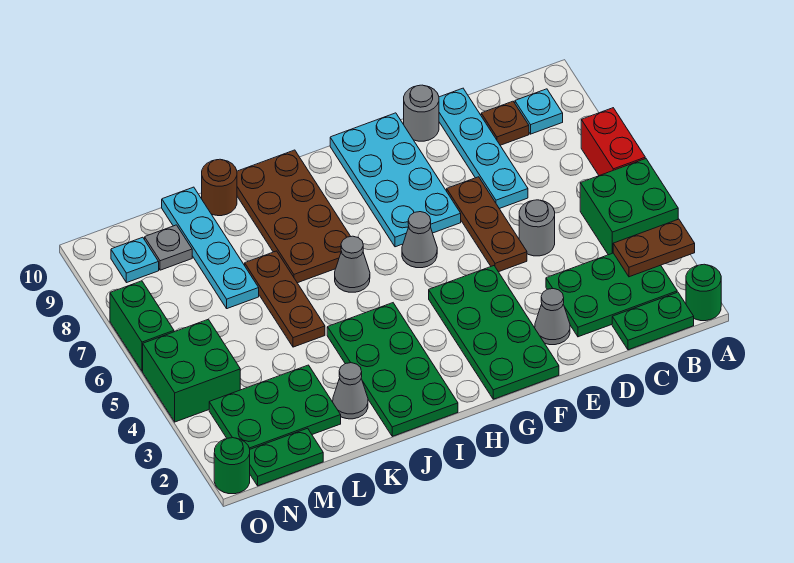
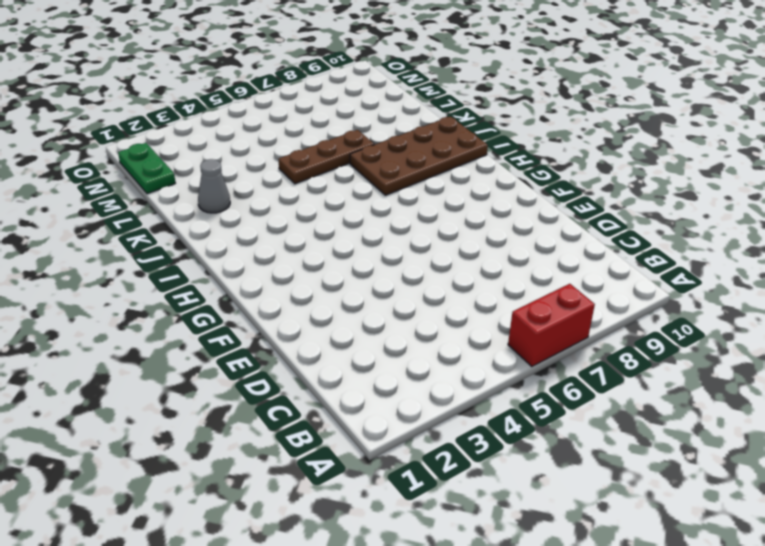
none -> green 1x1 round brick [686,264,721,321]
none -> green 2x2 brick [580,159,678,255]
none -> green 1x2 plate [612,292,694,350]
none -> green 2x3 plate [546,253,677,337]

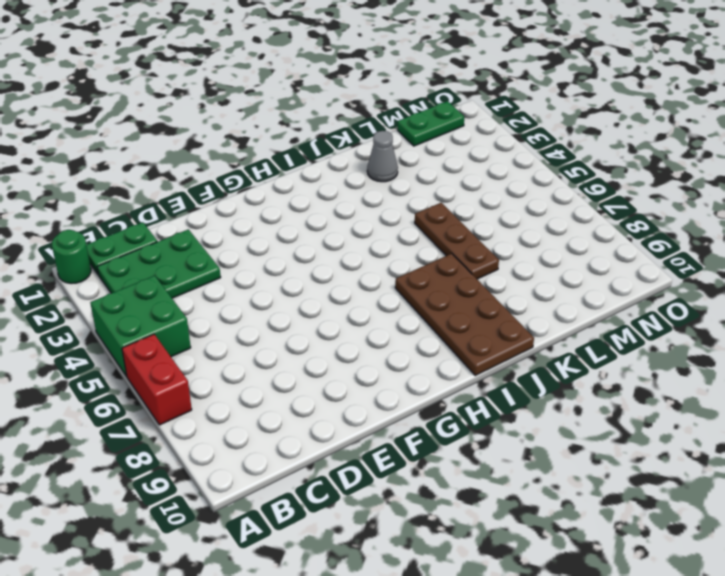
none -> cyan 1x1 plate [515,89,563,134]
none -> brown 1x1 plate [481,101,529,145]
none -> grey 1x1 round brick [519,200,555,256]
none -> cyan 1x4 plate [439,88,528,209]

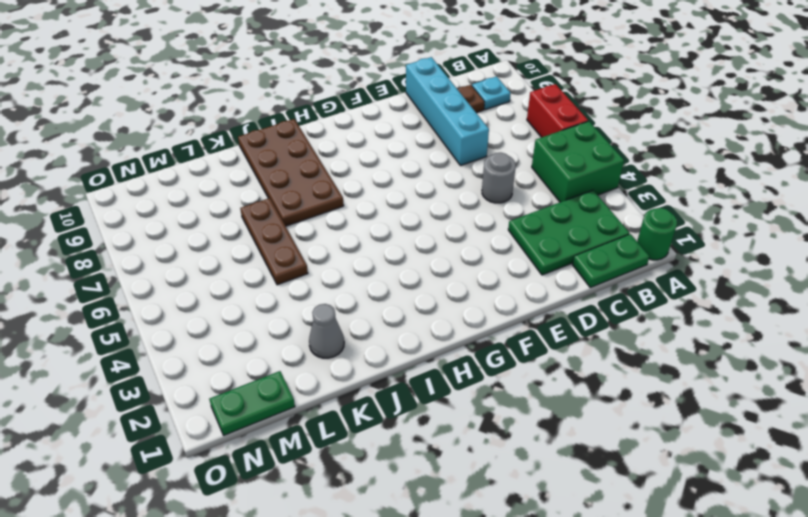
cyan 1x4 brick [406,57,489,166] -> cyan 1x4 plate [439,88,528,209]
none -> grey 1x1 cone [535,289,570,345]
none -> brown 1x3 plate [447,177,527,272]
none -> grey 1x1 round brick [404,85,439,141]
none -> green 2x4 plate [429,266,559,399]

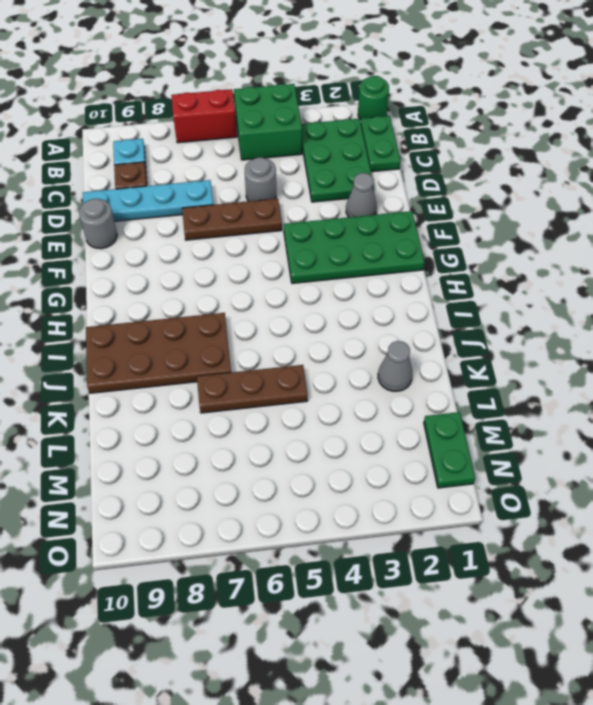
none -> cyan 2x4 plate [330,113,461,247]
none -> grey 1x1 cone [402,212,437,268]
none -> green 2x4 plate [327,303,458,436]
none -> grey 1x1 cone [335,236,370,292]

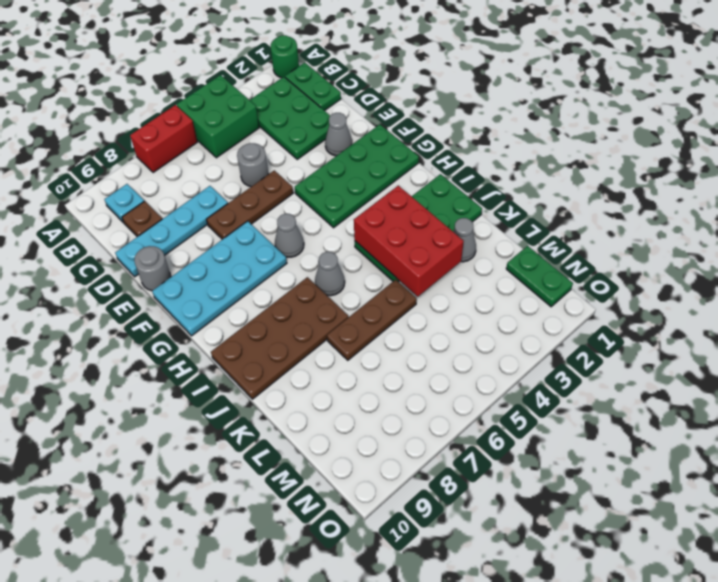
red 2x3 brick [354,185,464,297] -> none
none -> brown 1x1 round brick [202,159,237,216]
none -> green 2x3 plate [209,365,341,449]
none -> cyan 1x4 plate [162,187,259,309]
none -> grey 1x1 plate [145,225,192,270]

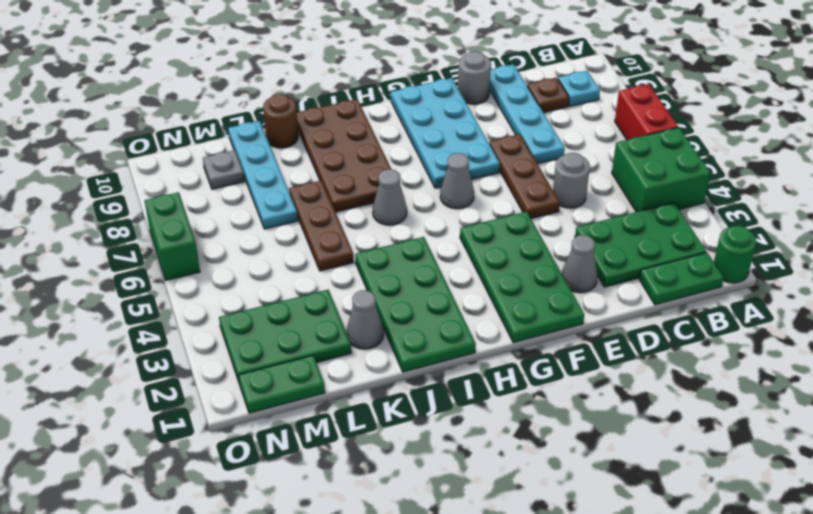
none -> green 2x2 brick [143,319,240,422]
none -> cyan 1x1 plate [111,237,159,283]
none -> green 1x1 round brick [214,438,250,494]
none -> brown 1x2 plate [613,219,695,277]

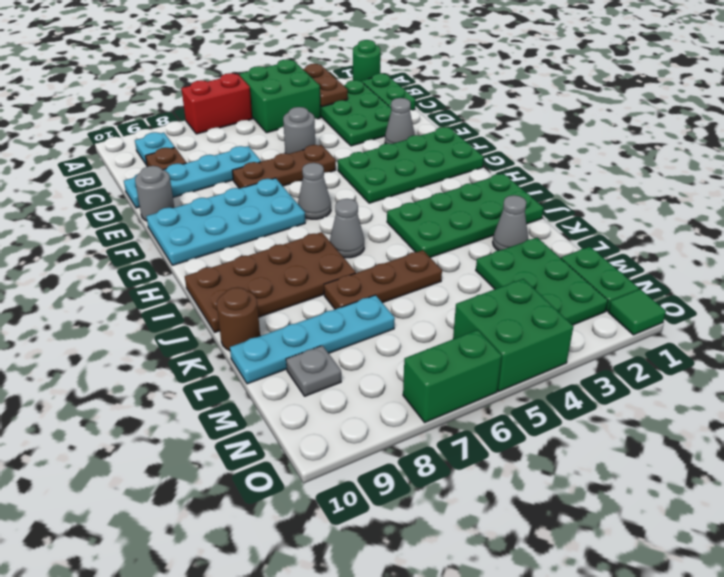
green 1x1 tile [608,289,666,335] -> green 1x1 round brick [214,438,250,494]
none -> cyan 1x1 plate [111,237,159,283]

